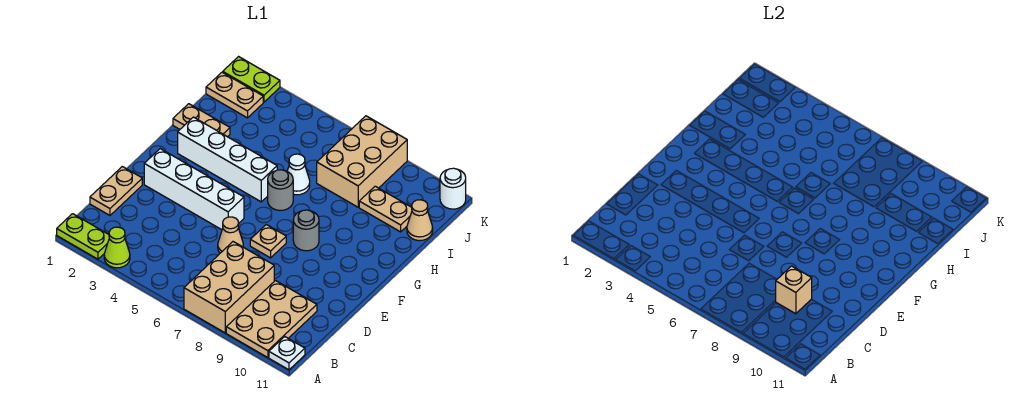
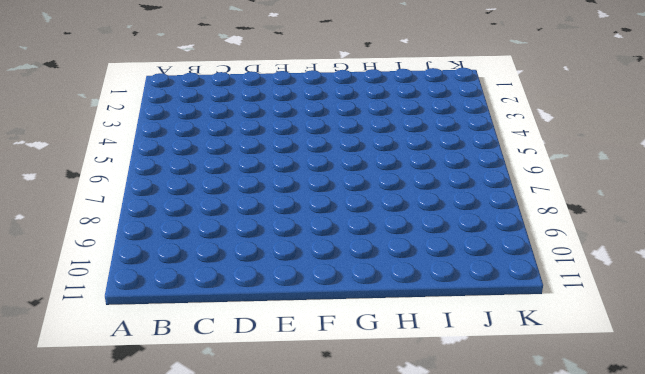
none -> lime 1x2 plate [57,214,109,259]
none -> lime 1x1 cone [104,227,130,268]
none -> tan 2x3 brick [184,242,274,333]

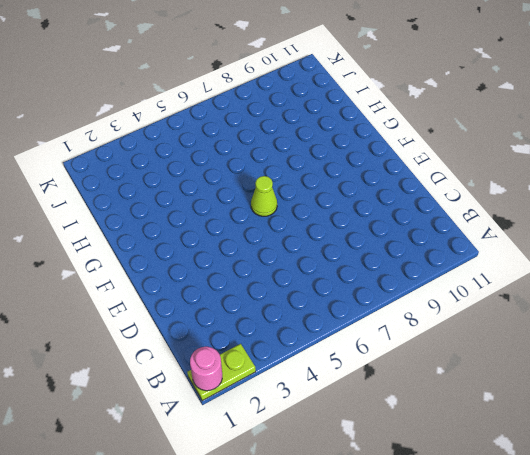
pink 1x1 round brick [190,347,222,391] -> none
lime 1x1 cone [251,176,277,216] -> lime 1x1 cone moved to [104,227,130,268]
none -> tan 2x3 brick [184,242,274,333]
none -> tan 2x3 plate [226,281,317,358]
none -> white 1x1 plate [269,337,305,370]

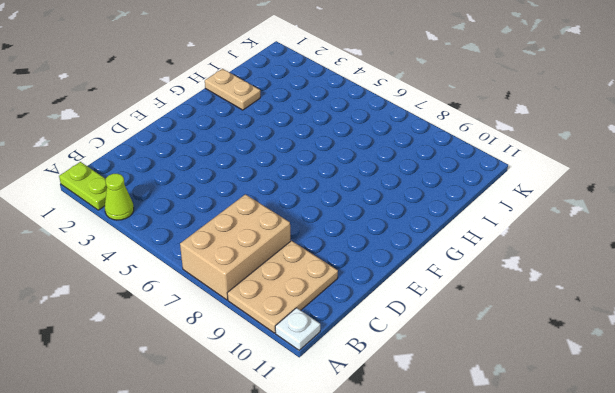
none -> tan 1x2 plate [90,167,142,215]
none -> tan 1x1 cone [218,217,243,253]
none -> white 1x4 brick [144,149,244,230]

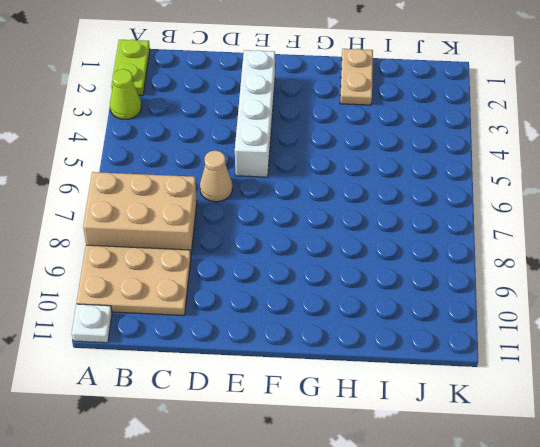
none -> tan 1x2 plate [90,167,142,215]
none -> tan 1x1 plate [250,225,286,258]
none -> grey 1x1 round brick [293,210,319,251]

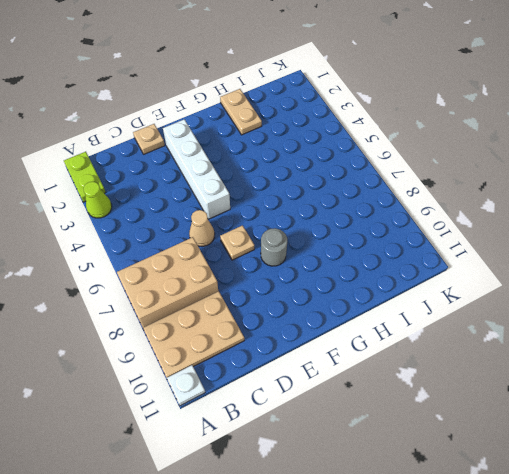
tan 1x1 plate [133,124,165,154] -> tan 1x2 plate [90,167,142,215]
none -> white 1x4 brick [178,117,277,202]
none -> grey 1x1 round brick [268,170,293,210]
none -> white 1x1 cone [287,154,310,195]

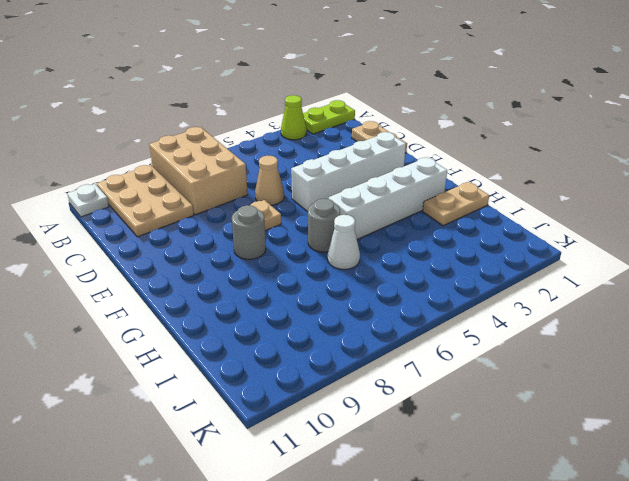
none -> tan 2x3 brick [317,116,407,207]
none -> tan 1x2 plate [359,186,412,232]
none -> tan 1x1 cone [407,200,433,241]

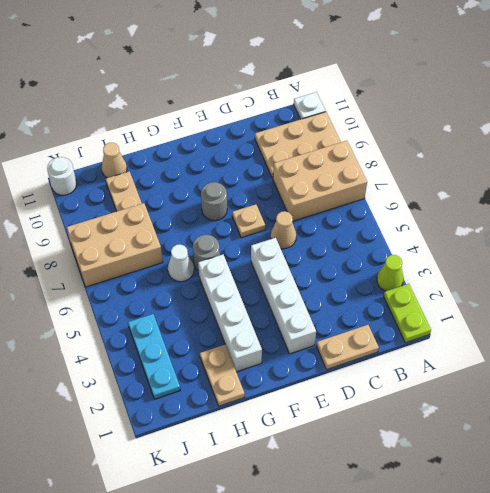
cyan 1x3 plate [128,314,180,399] -> tan 1x2 plate [206,72,263,118]
none -> lime 1x2 plate [223,57,280,102]
none -> tan 1x1 brick [776,266,812,314]

